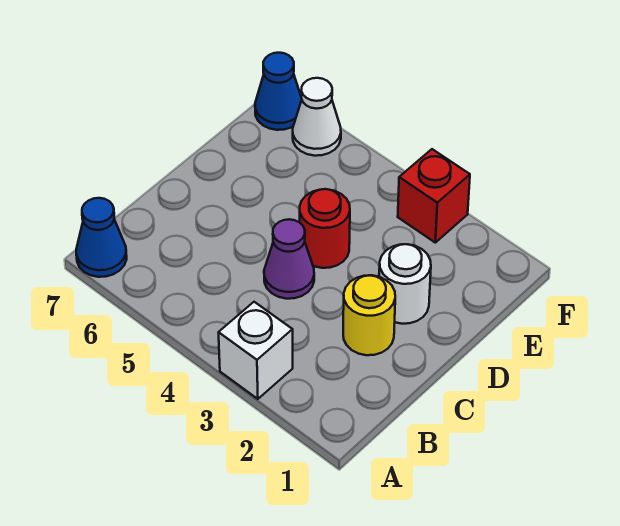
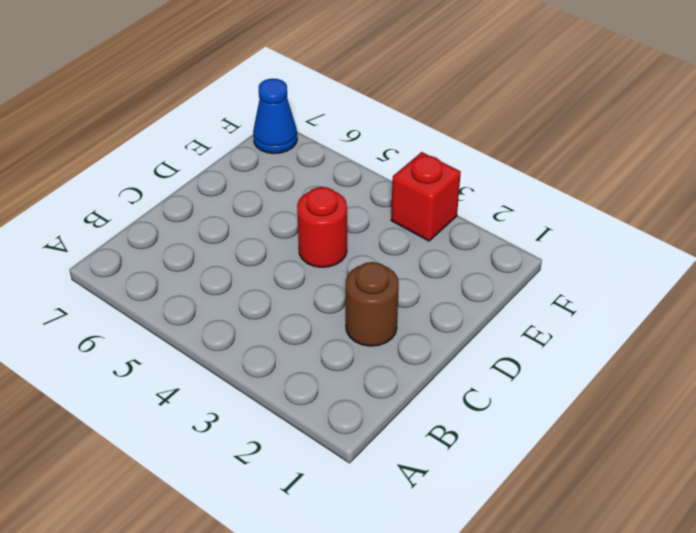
brown 1x1 round brick [346,262,399,346] -> yellow 1x1 round brick [343,275,395,355]
none -> white 1x1 brick [219,302,293,399]
none -> blue 1x1 cone [76,198,127,277]

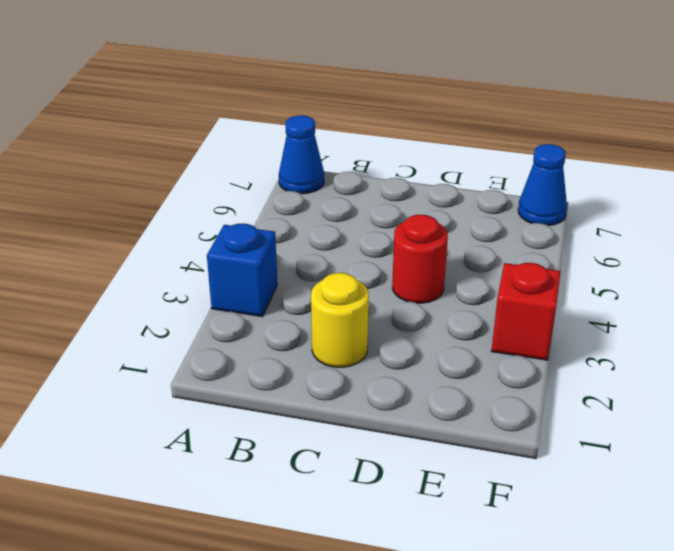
blue 1x1 brick [207,223,277,317] -> white 1x1 brick [219,302,293,399]
none -> purple 1x1 cone [264,219,314,299]
none -> white 1x1 round brick [379,244,431,324]

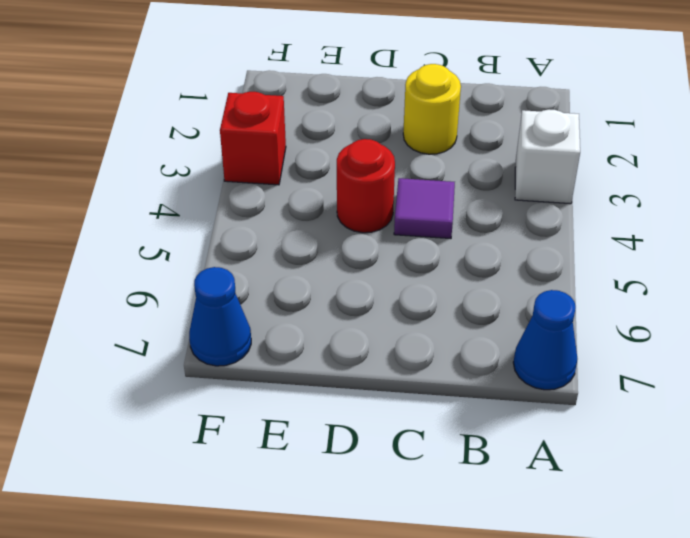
purple 1x1 tile [394,178,455,239] -> purple 1x1 cone [264,219,314,299]
none -> white 1x1 round brick [379,244,431,324]
none -> white 1x1 cone [293,78,341,156]

